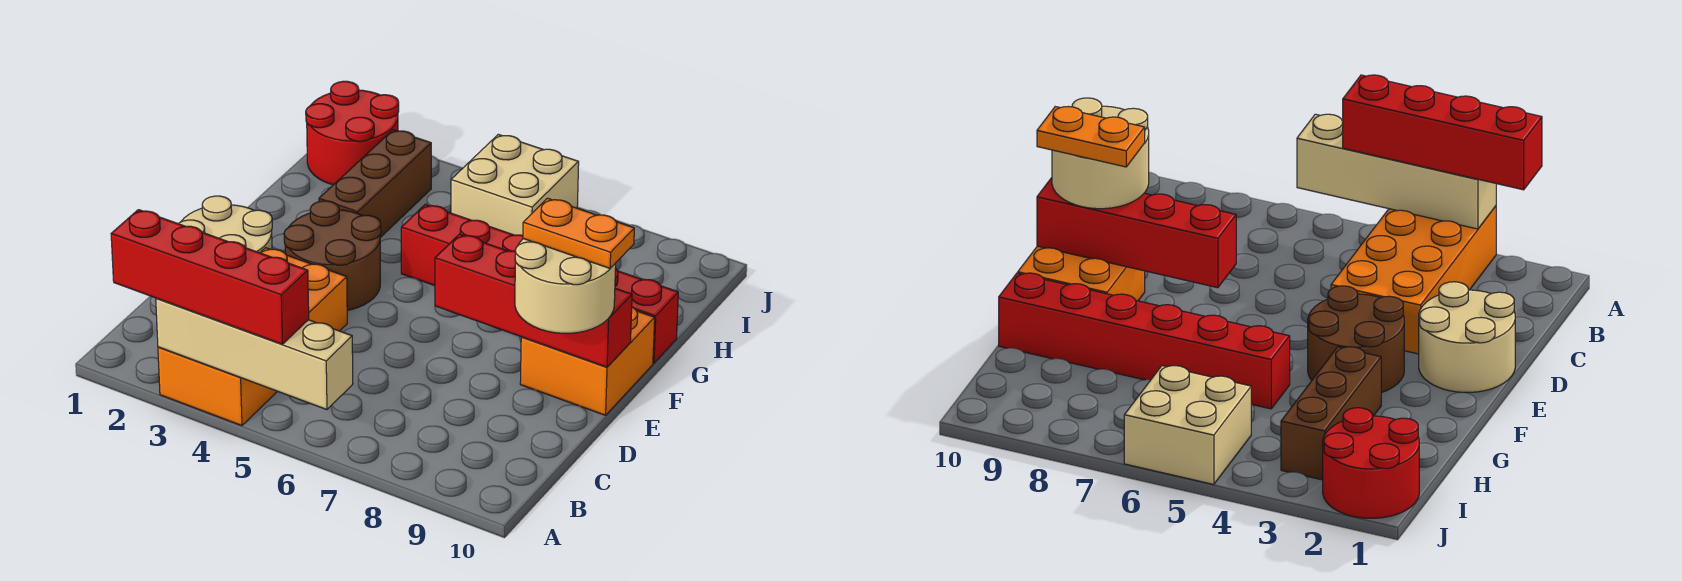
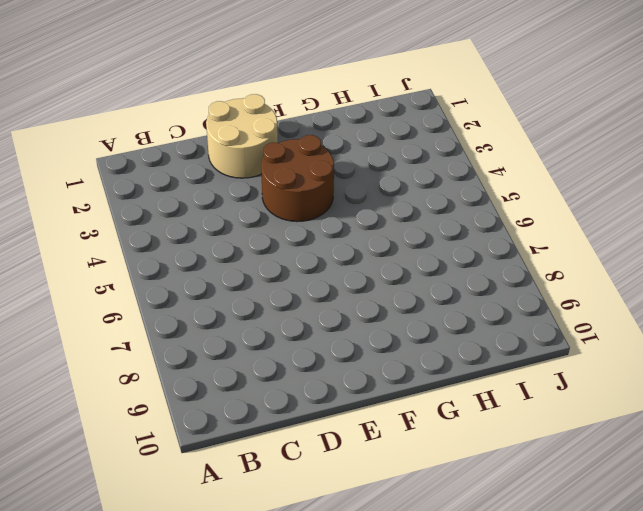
none -> orange 2x4 brick [158,248,347,426]
none -> orange 2x2 brick [520,307,655,415]
none -> brown 1x3 brick [319,130,431,238]

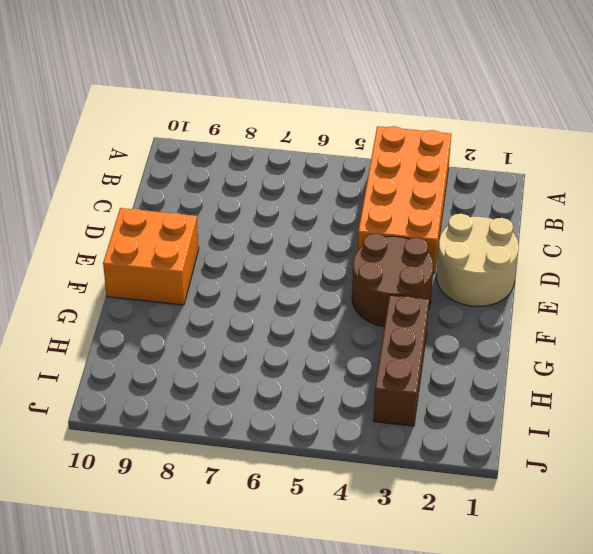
none -> red 1x6 brick [401,204,678,363]
none -> red 2x2 round brick [306,81,399,185]
none -> tan 2x2 brick [451,134,579,236]

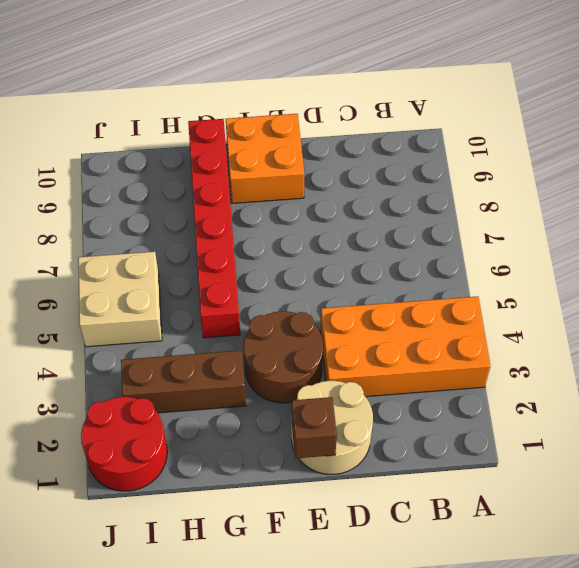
brown 1x1 brick [291,397,337,458] -> none
none -> tan 1x4 brick [156,298,353,410]
none -> red 1x4 brick [435,234,632,367]
none -> red 1x4 brick [111,210,309,344]

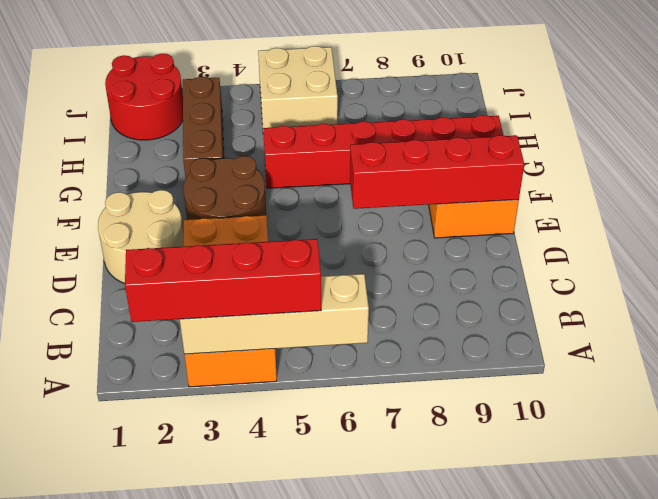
none -> tan 2x2 round brick [515,239,616,333]
none -> orange 1x2 plate [523,198,634,268]

